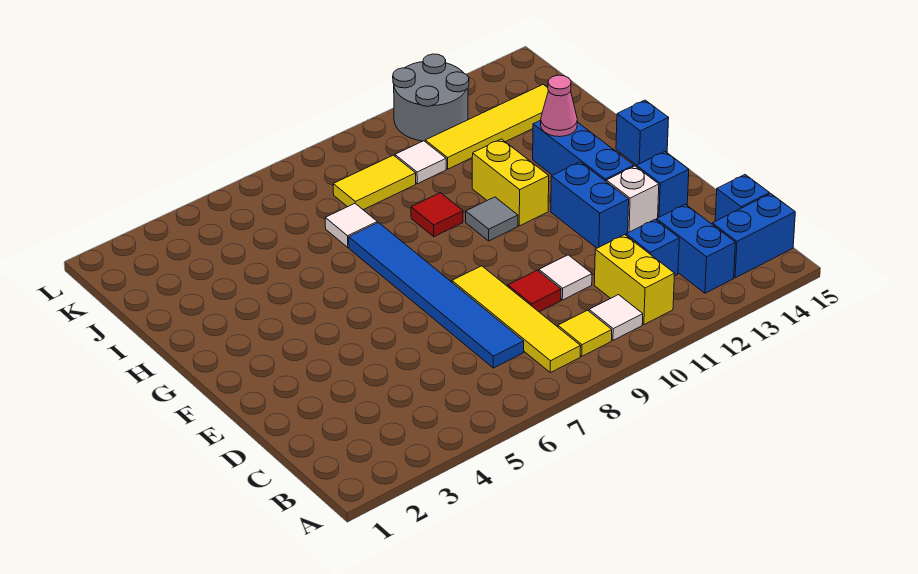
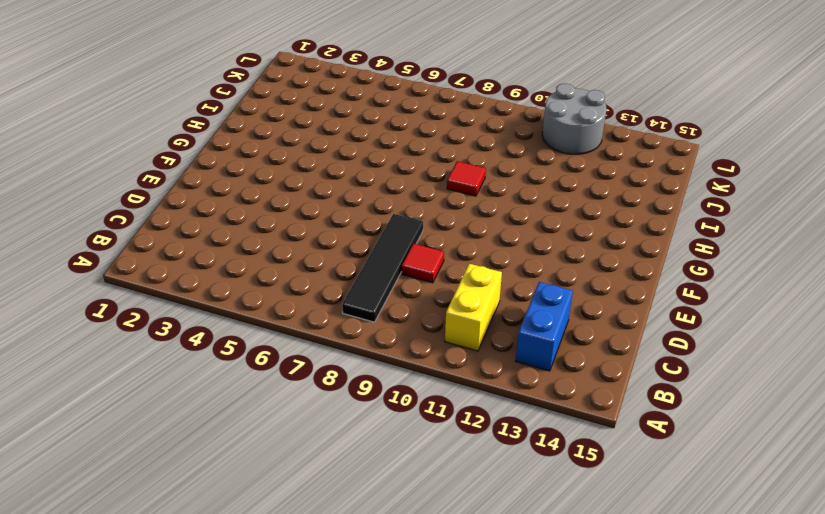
black 1x4 tile [342,214,423,322] -> yellow 1x4 tile [452,266,581,373]
none -> yellow 1x1 tile [558,310,612,356]
none -> white 1x1 tile [589,295,643,340]
none -> blue 1x2 brick [712,194,795,278]

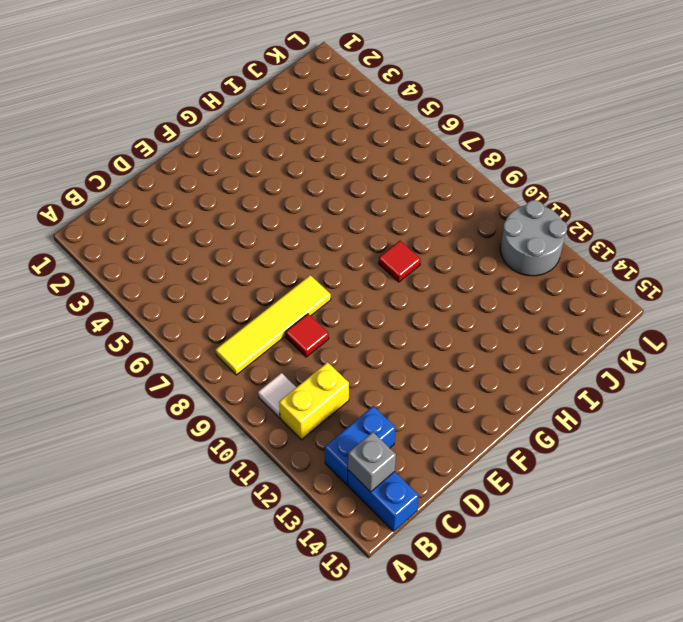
grey 1x1 brick [348,432,396,492] -> none
none -> yellow 1x1 tile [558,310,612,356]
none -> blue 1x6 tile [349,223,524,368]
none -> blue 1x1 brick [626,220,679,276]

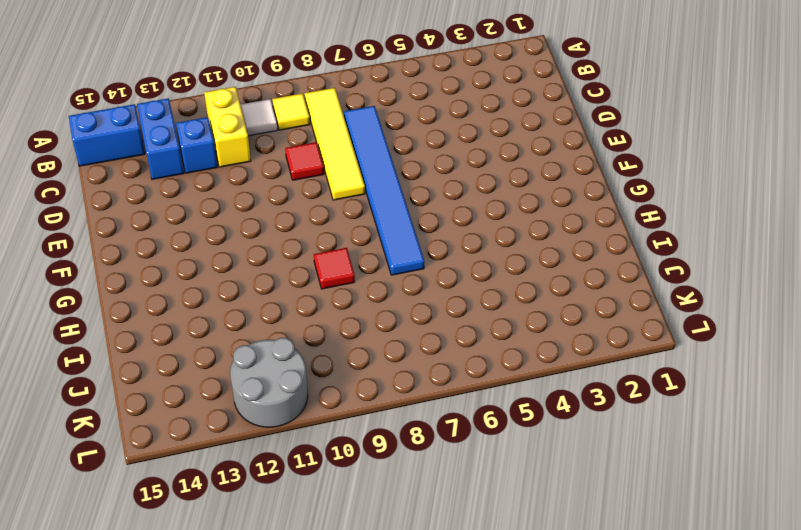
none -> blue 1x1 brick [715,175,769,221]
none -> white 1x1 tile [539,255,592,300]
none -> blue 1x2 brick [551,162,629,248]

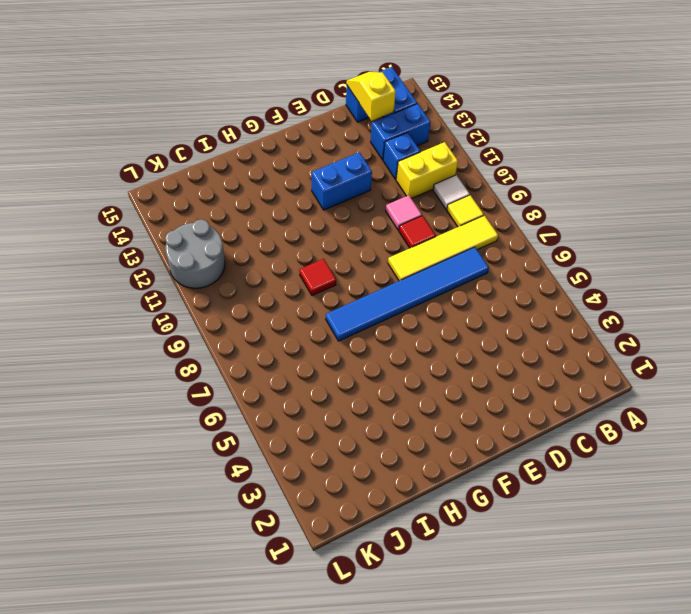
yellow 1x2 slope [347,72,396,121] -> none
pink 1x1 tile [386,195,422,230] -> white 1x1 tile [539,255,592,300]
none -> white 1x1 brick [606,166,659,233]
none -> blue 1x1 brick [636,152,689,218]
none -> blue 1x3 brick [533,120,634,181]

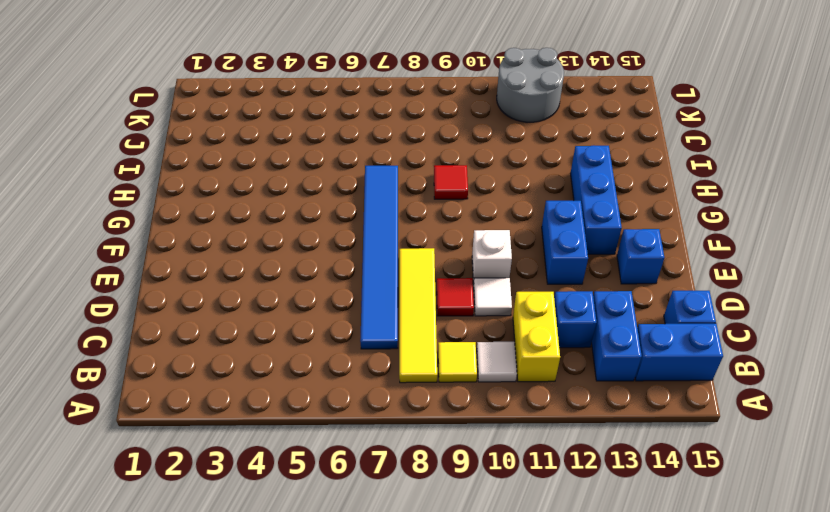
white 1x1 brick [472,230,512,284] -> white 1x1 brick moved to [606,166,659,233]
none -> grey 1x1 tile [466,197,518,241]
none -> yellow 1x2 brick [472,139,549,226]
none -> blue 1x1 brick [616,100,669,165]

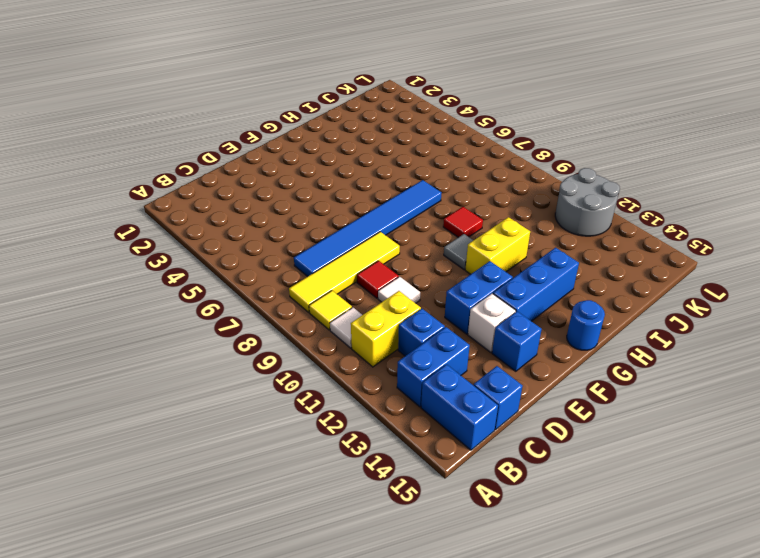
blue 1x1 round brick [567,300,605,350] -> blue 1x1 brick [616,100,669,165]
none -> white 1x1 tile [325,203,377,247]
none -> yellow 1x2 tile [333,155,416,210]
none -> white 1x1 tile [395,141,446,184]

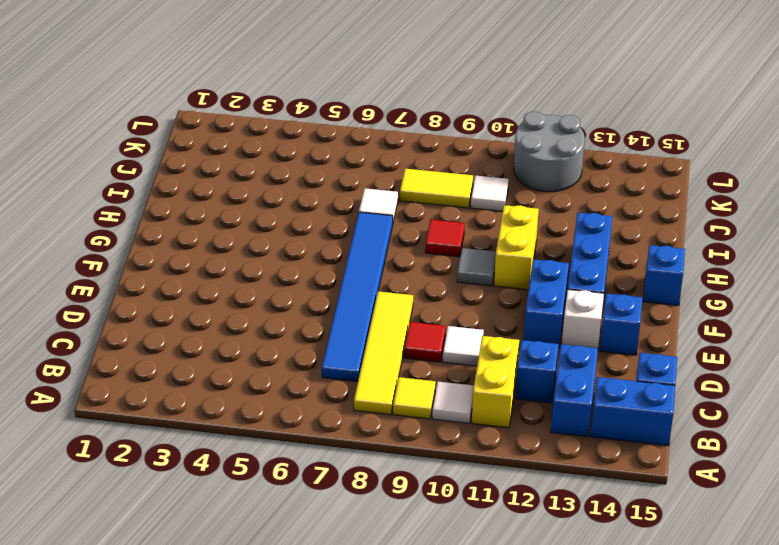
none -> yellow 1x4 tile [425,85,548,169]
none -> pink 1x1 cone [541,75,577,137]

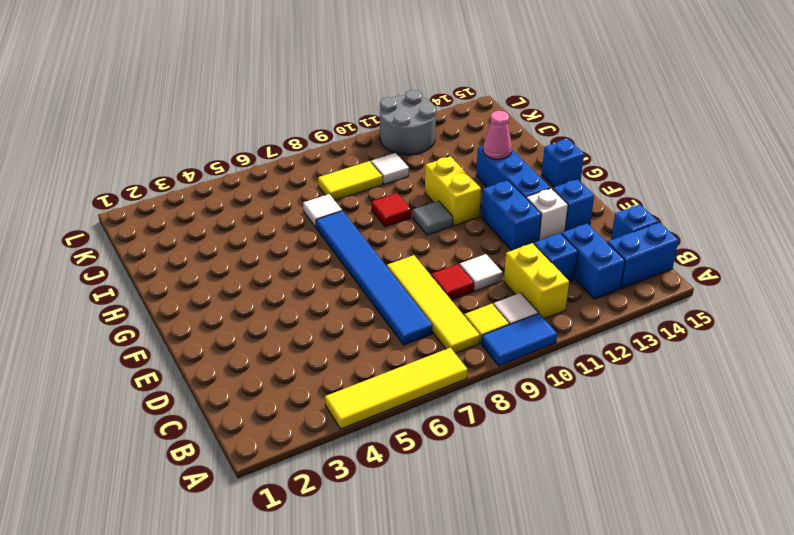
yellow 1x4 tile [325,348,468,429] -> yellow 1x4 tile moved to [425,85,548,169]
blue 1x2 tile [482,313,557,366] -> none

